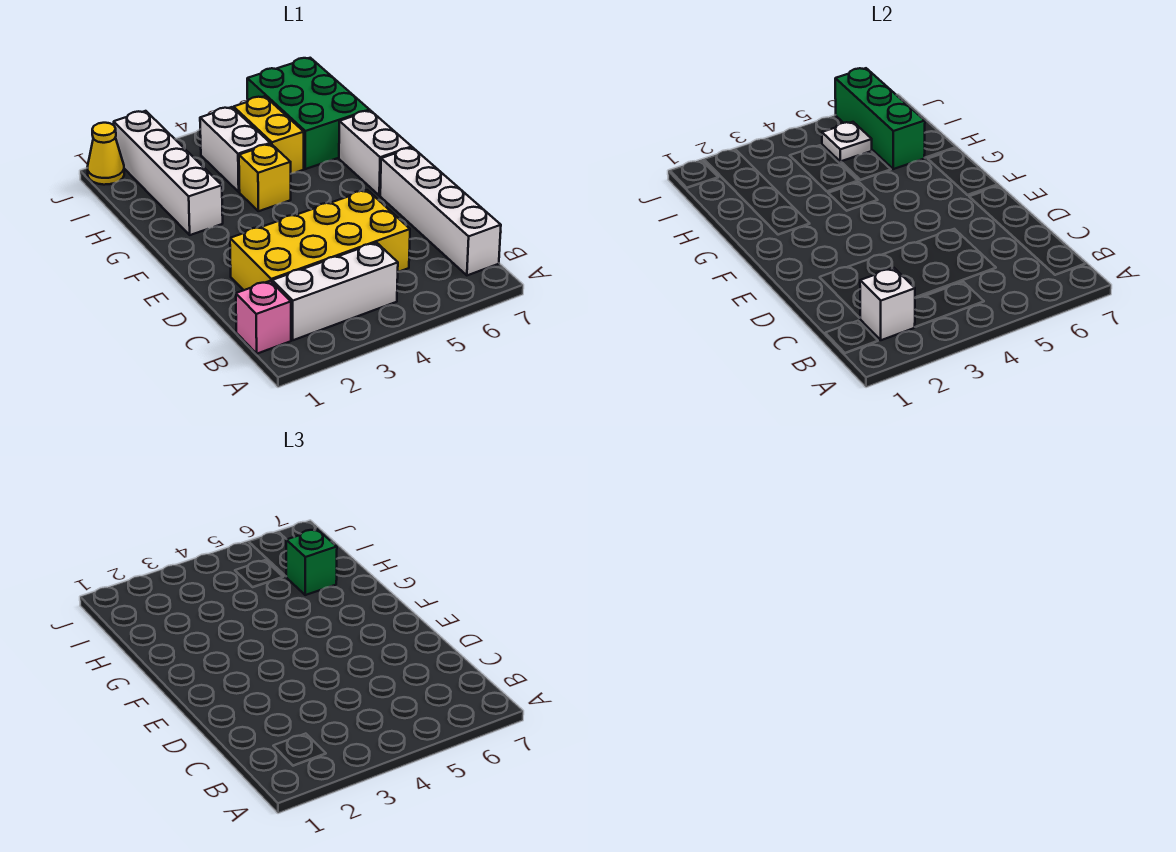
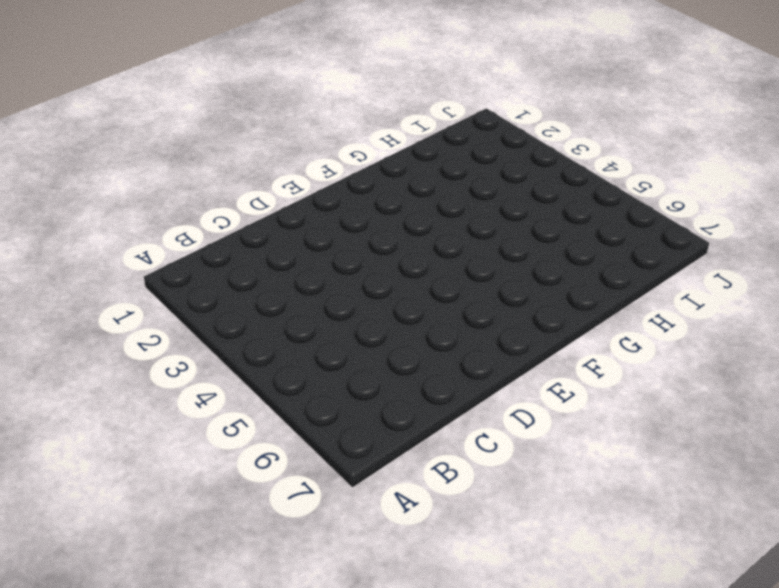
none -> pink 1x1 brick [236,281,291,354]
none -> white 1x3 brick [272,243,398,340]
none -> white 1x4 brick [380,147,501,275]

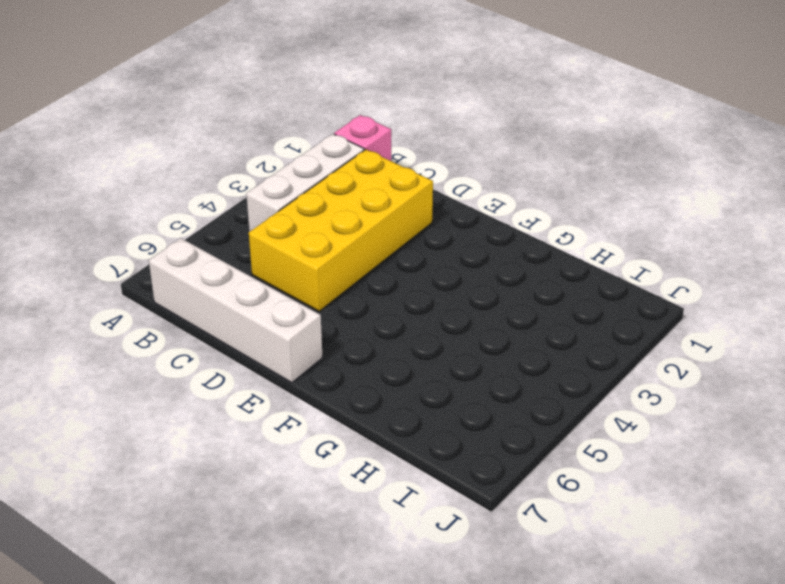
none -> white 1x2 brick [339,111,412,196]
none -> white 1x4 brick [114,111,223,235]
none -> yellow 1x1 brick [239,144,291,211]

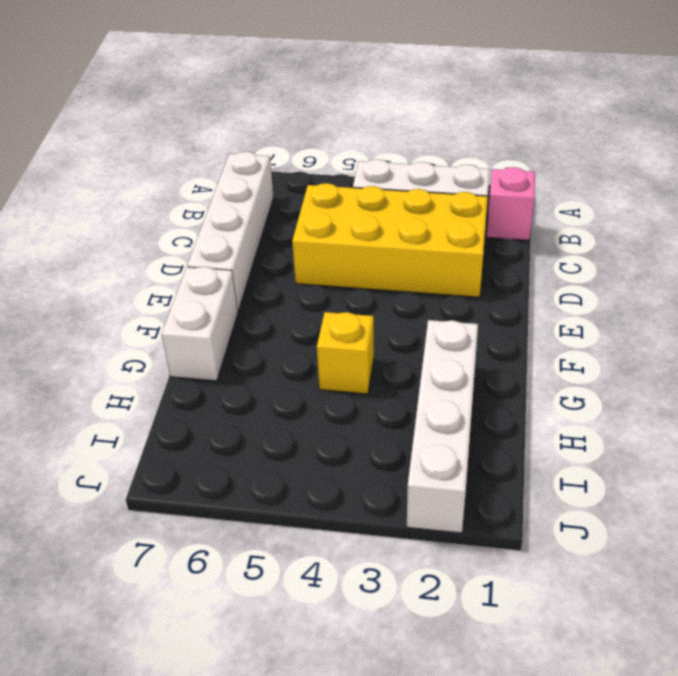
none -> white 1x2 brick [200,107,270,192]
none -> yellow 1x2 brick [234,96,304,174]
none -> green 2x3 brick [247,58,370,169]

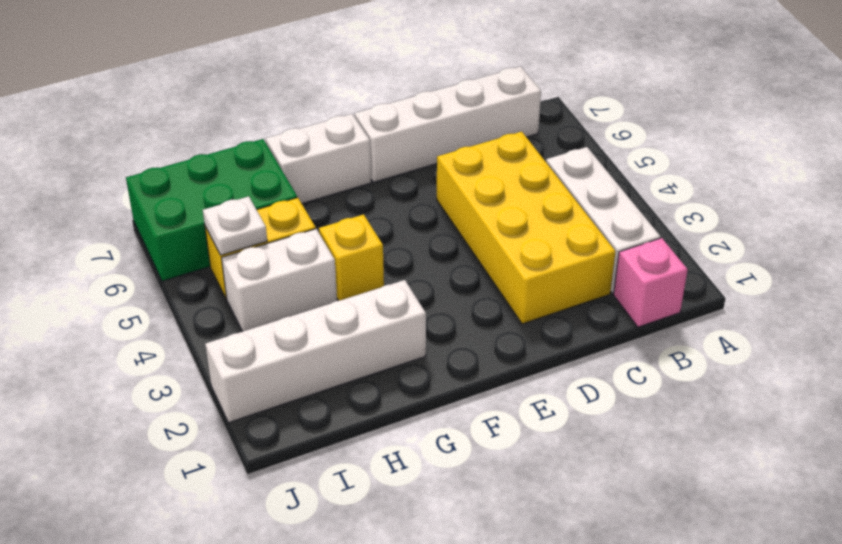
none -> yellow 1x1 cone [88,123,124,185]
none -> white 1x1 brick [860,268,915,340]
none -> green 1x3 brick [835,68,925,169]

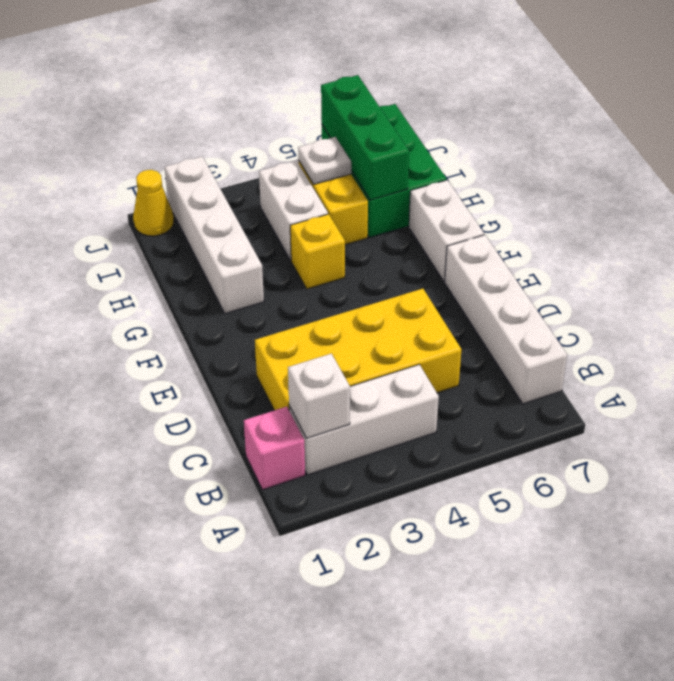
none -> green 1x1 brick [286,529,337,595]

